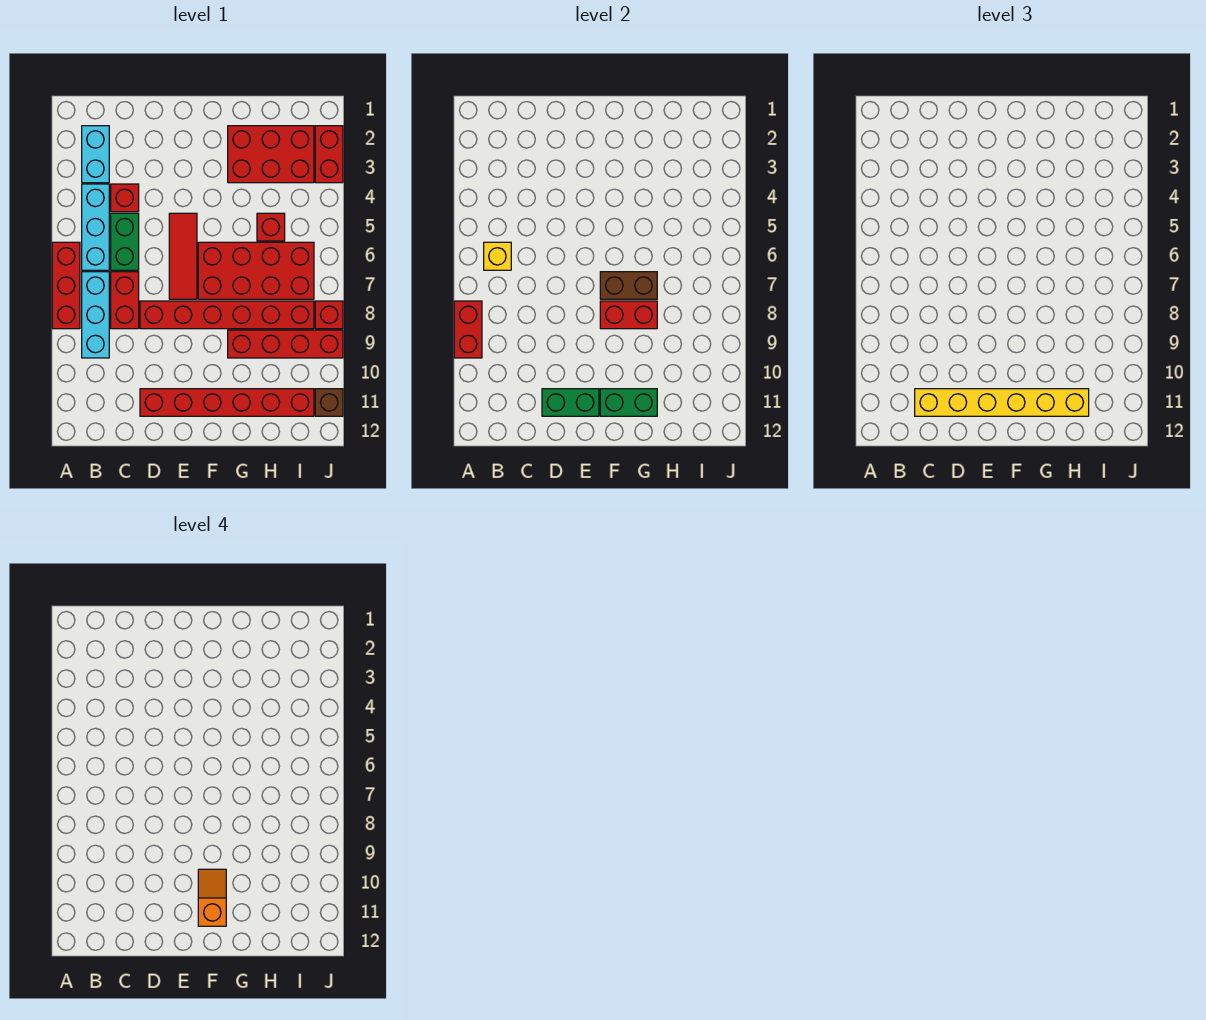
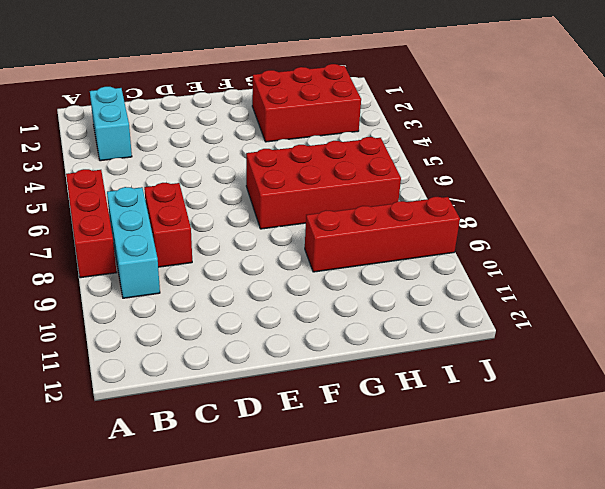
none -> cyan 1x3 brick [82,184,109,270]
none -> red 1x1 brick [111,184,139,212]
none -> green 1x2 brick [111,213,139,270]

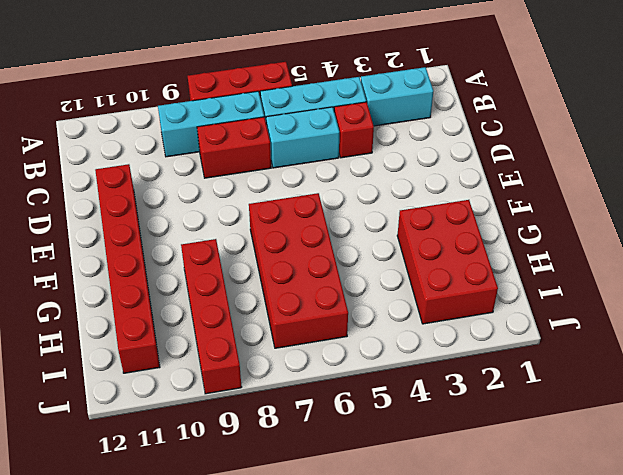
cyan 1x2 brick [266,107,339,168] -> green 1x2 brick [111,213,139,270]
none -> red 1x6 brick [140,301,314,329]
none -> red 1x3 tile [169,213,197,299]
none -> red 1x1 brick [257,213,285,241]

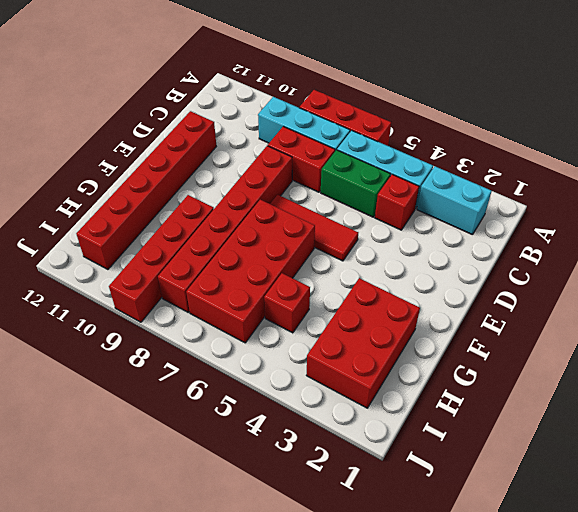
none -> red 1x2 brick [315,126,343,183]
none -> red 1x1 brick [315,301,343,329]
none -> brown 1x1 brick [315,389,343,416]

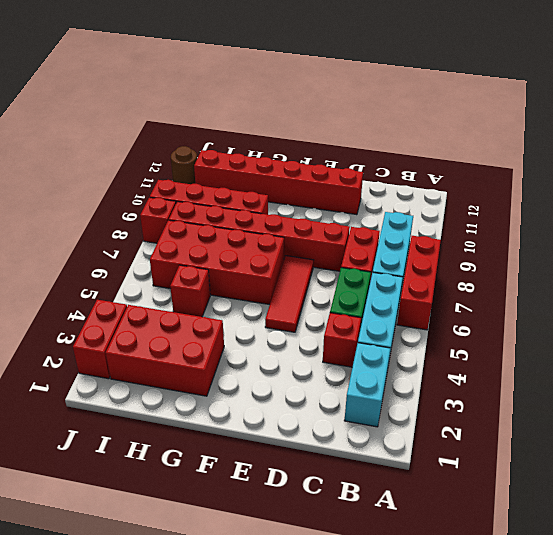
brown 1x1 round brick [171,146,197,184] -> brown 1x1 brick [315,389,343,416]
none -> red 1x2 brick [454,301,482,358]
none -> yellow 1x1 brick [484,242,511,270]
none -> green 1x2 brick [542,389,599,416]

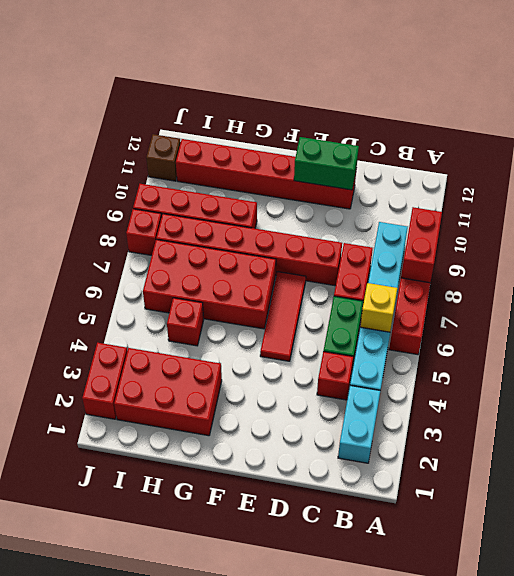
none -> brown 1x2 brick [600,272,657,299]
none -> red 1x2 brick [600,301,657,329]
none -> green 1x2 brick [600,389,657,416]

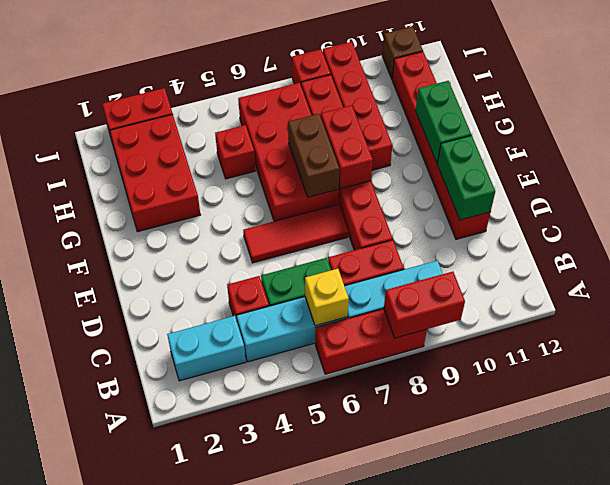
none -> yellow 1x6 brick [915,389,1089,416]
none -> orange 1x2 slope [198,869,226,926]

